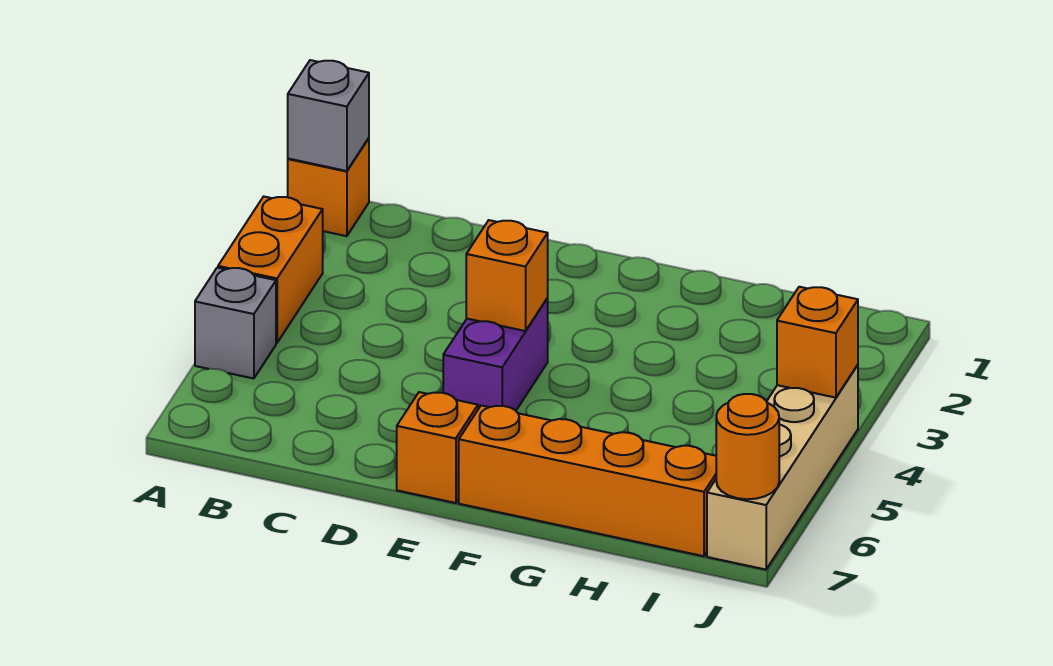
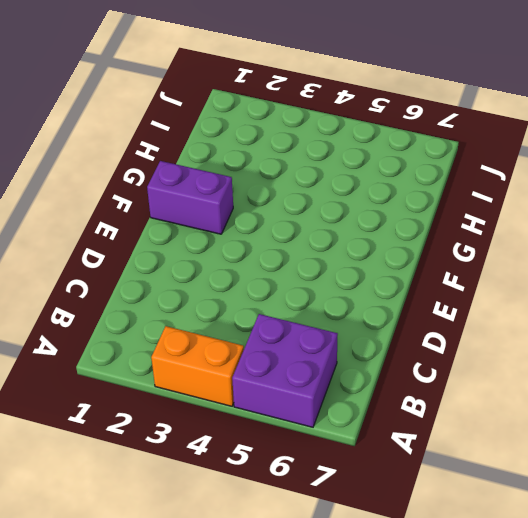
purple 2x2 brick [232,314,338,427] -> grey 1x1 brick [195,268,276,379]
purple 1x2 brick [147,161,233,234] -> purple 1x2 brick moved to [443,298,548,411]
none -> orange 1x1 brick [288,138,369,236]
none -> orange 1x1 brick [397,392,478,503]

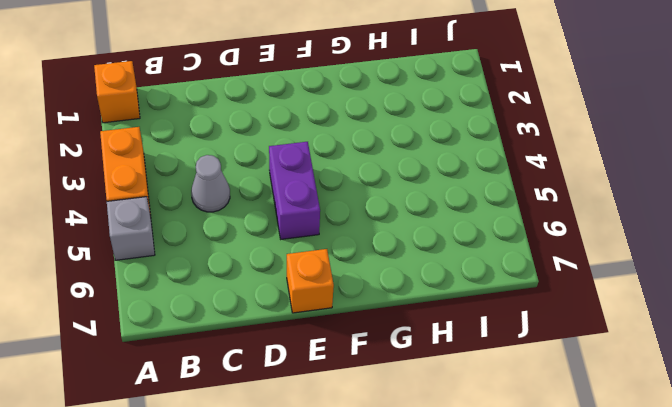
grey 1x1 cone [191,155,230,212] -> none
none -> orange 1x4 brick [459,405,716,556]
none -> tan 1x4 brick [707,365,858,570]

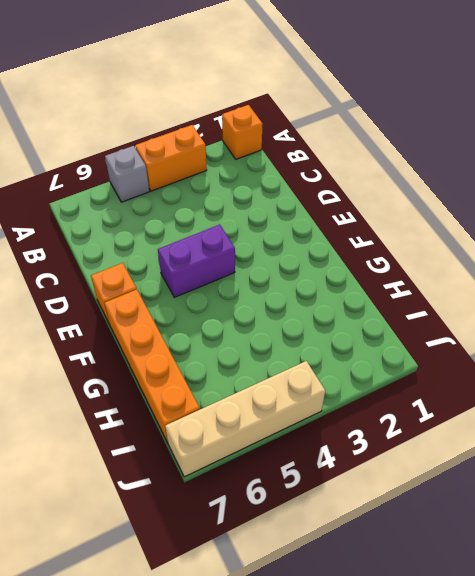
none -> grey 1x1 brick [288,60,369,171]
none -> orange 1x1 brick [466,220,548,331]

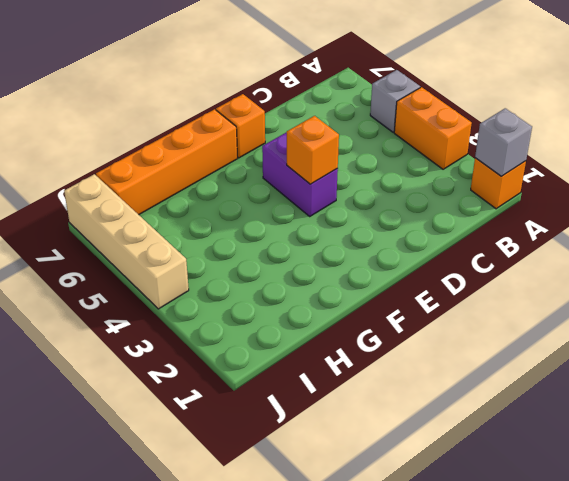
none -> orange 1x1 brick [777,287,858,398]
none -> orange 1x1 round brick [716,394,779,499]

